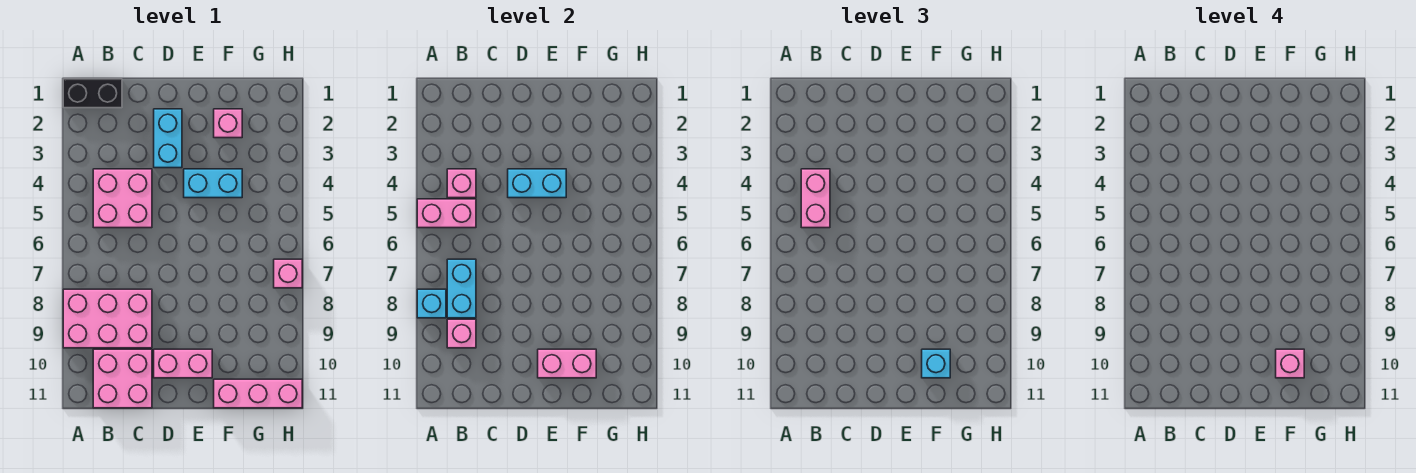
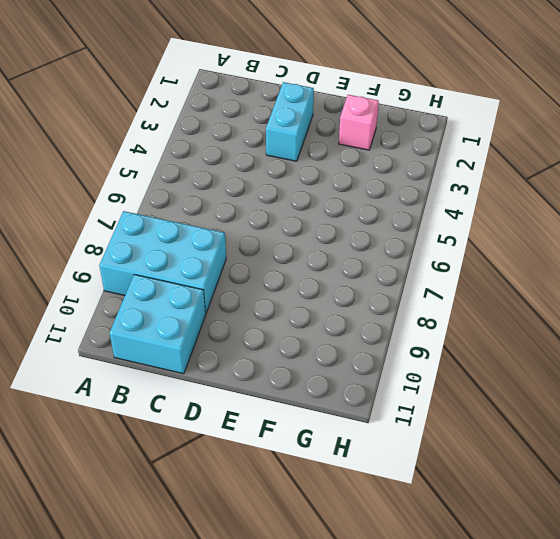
cyan 2x3 brick [99,211,226,314] -> pink 2x3 brick [63,289,152,348]
cyan 2x2 brick [110,275,206,374] -> pink 2x2 brick [93,349,152,408]
none -> black 1x2 brick [63,79,122,108]
none -> pink 2x2 brick [93,169,152,228]
none -> pink 1x2 brick [154,349,212,378]

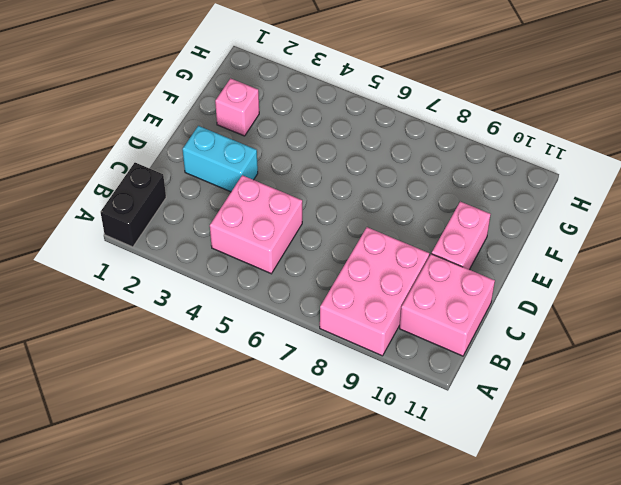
none -> cyan 1x2 brick [184,169,242,198]
none -> pink 1x3 brick [214,379,302,408]
none -> pink 1x1 brick [274,259,302,288]

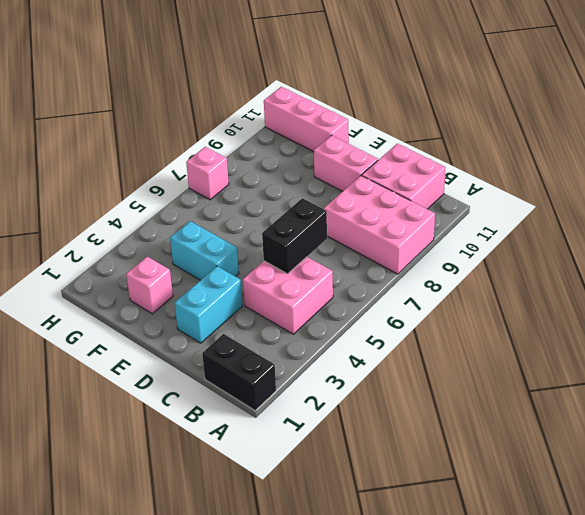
black 1x2 brick [262,198,327,274] -> none
none -> pink 1x2 brick [417,199,476,228]
none -> cyan 1x1 brick [417,289,446,318]
none -> pink 1x1 brick [447,169,476,198]

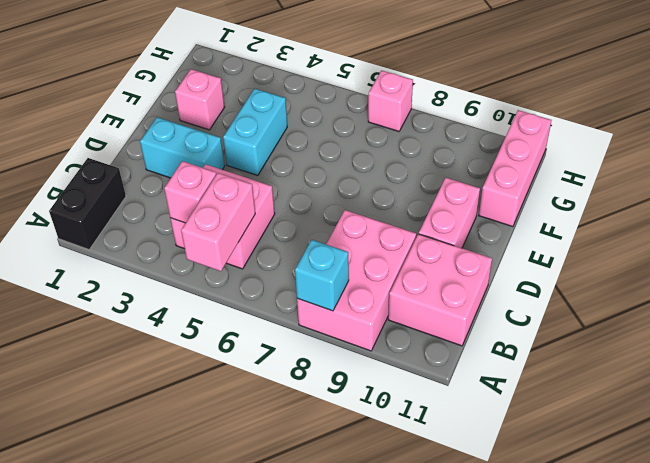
none -> cyan 1x2 brick [447,259,476,318]
none -> pink 1x1 brick [447,319,476,348]
none -> cyan 1x2 brick [508,169,566,198]

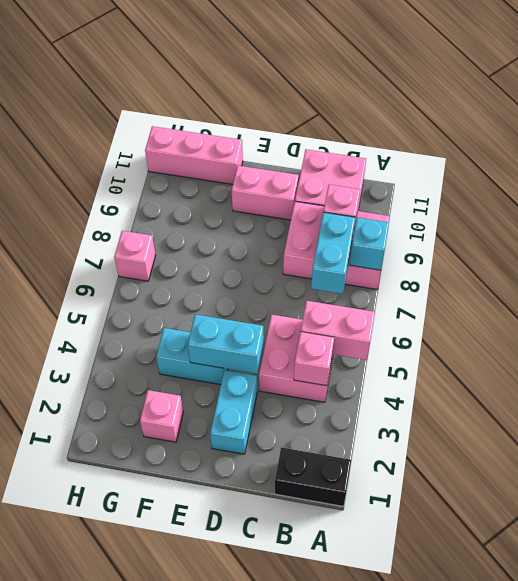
none -> pink 1x2 brick [538,349,596,378]
none -> pink 1x2 brick [801,169,830,228]
none -> cyan 1x1 brick [922,349,950,378]

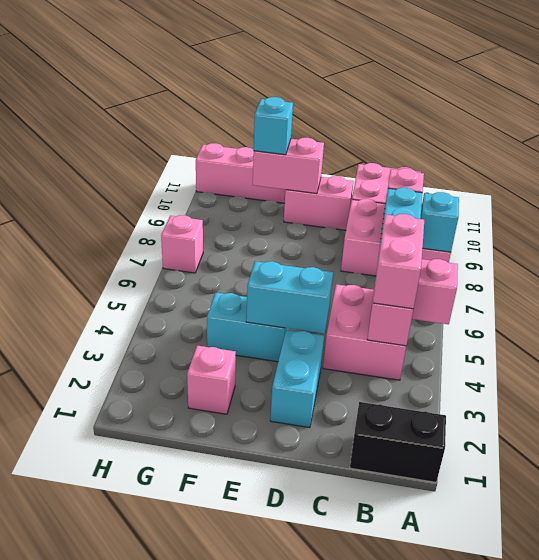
none -> pink 1x1 brick [1276,349,1304,378]

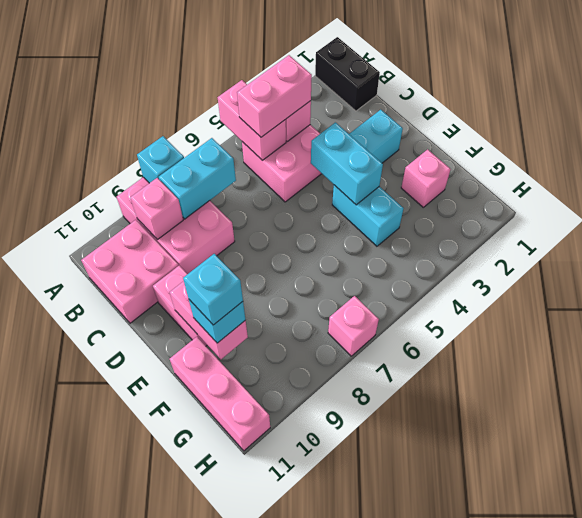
cyan 1x1 brick [183,254,243,325] -> pink 1x1 brick [1276,349,1304,378]

